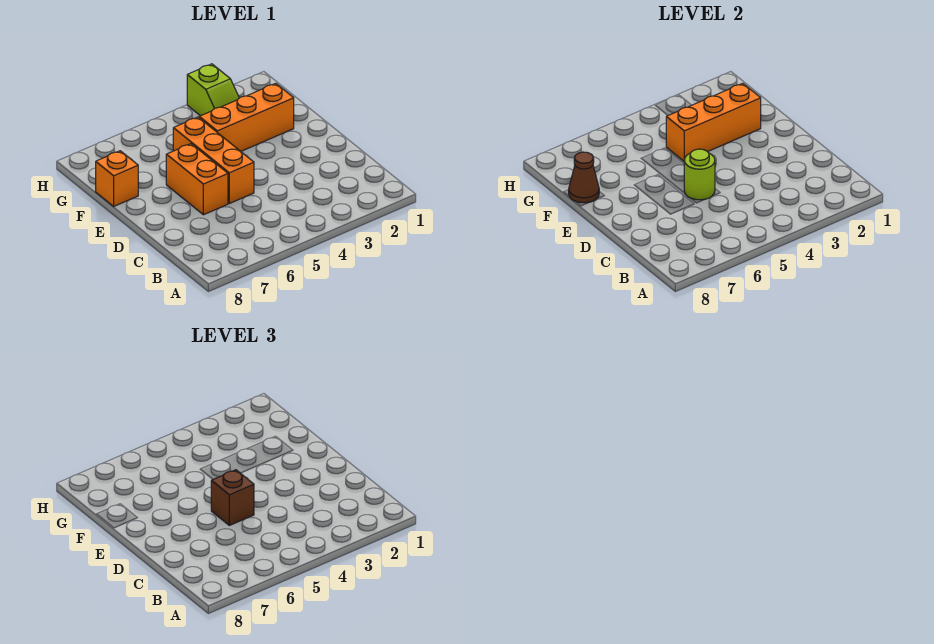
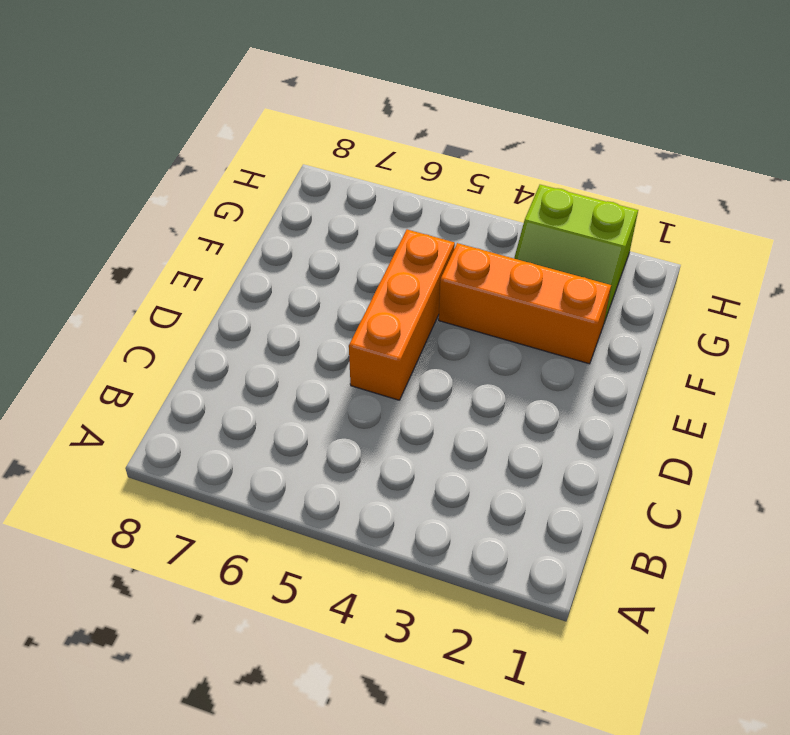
lime 2x2 slope [514,185,638,322] -> lime 1x2 slope [187,64,239,116]
none -> orange 1x2 brick [166,144,228,215]
none -> orange 1x1 brick [96,151,138,206]

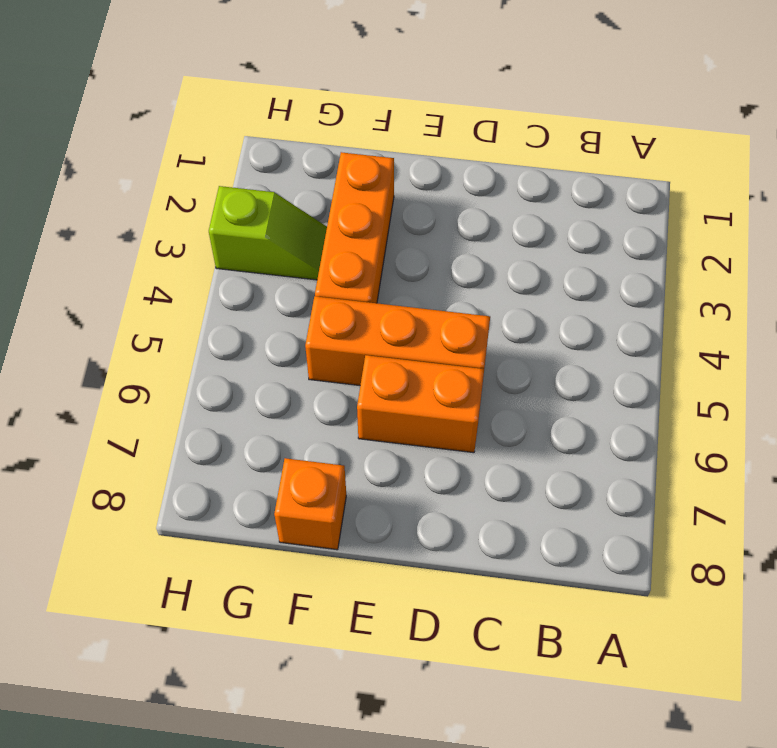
none -> lime 1x1 round brick [684,149,715,200]
none -> orange 1x3 brick [666,83,761,161]

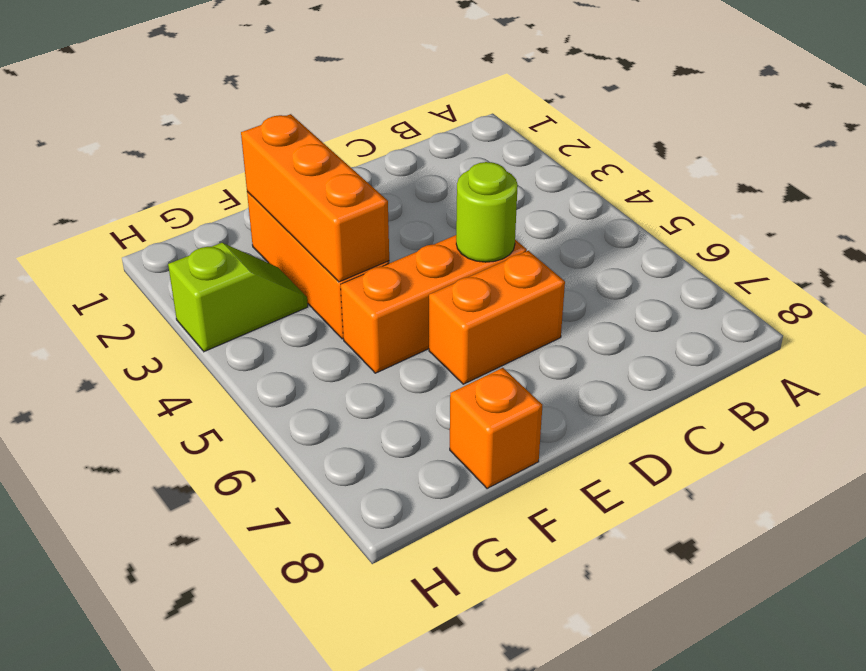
none -> brown 1x1 cone [569,152,599,203]
none -> brown 1x1 brick [211,470,254,525]

